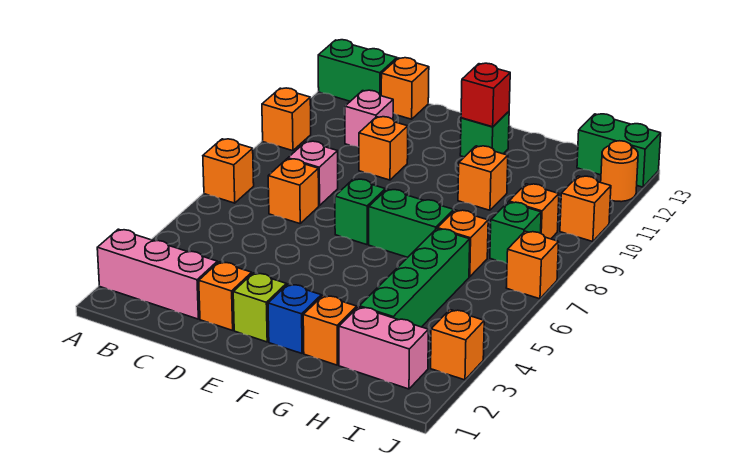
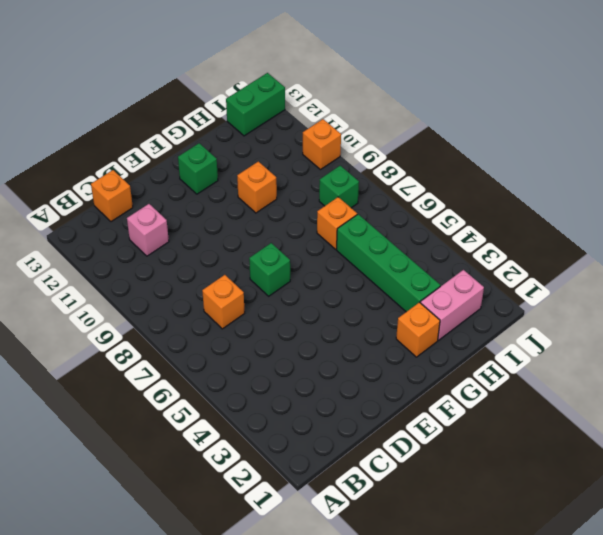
none -> pink 1x3 brick [97,229,217,319]
none -> orange 1x1 brick [203,139,254,203]
none -> orange 1x1 brick [262,88,311,151]

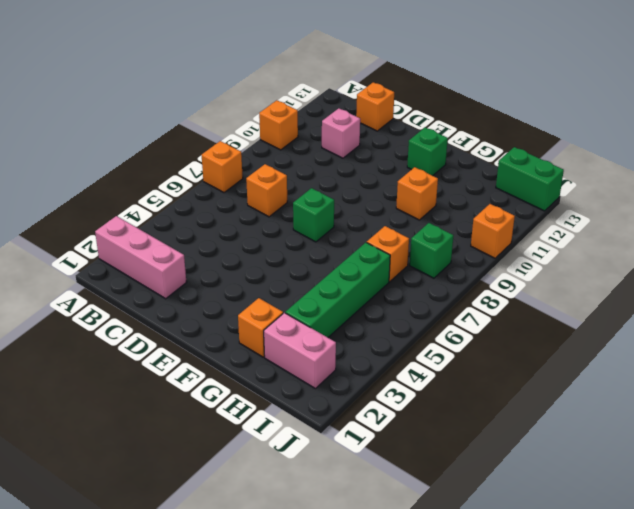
none -> green 1x2 brick [318,40,397,101]
none -> pink 1x1 brick [288,141,338,206]
none -> orange 1x1 brick [199,262,252,330]

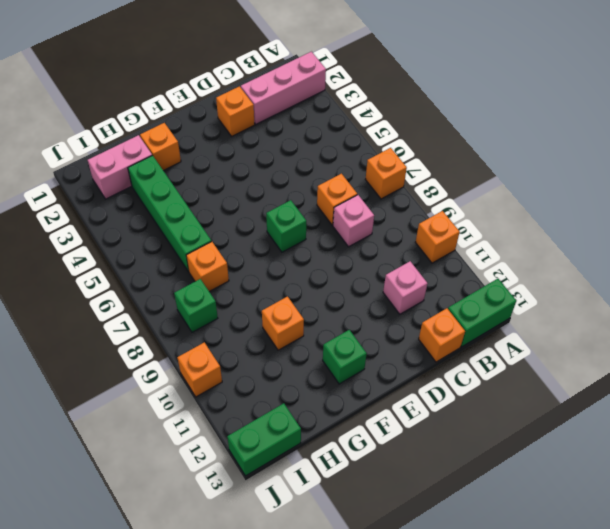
none -> orange 1x1 brick [359,117,408,180]
none -> lime 1x1 brick [233,273,286,342]
none -> blue 1x1 brick [268,284,321,353]

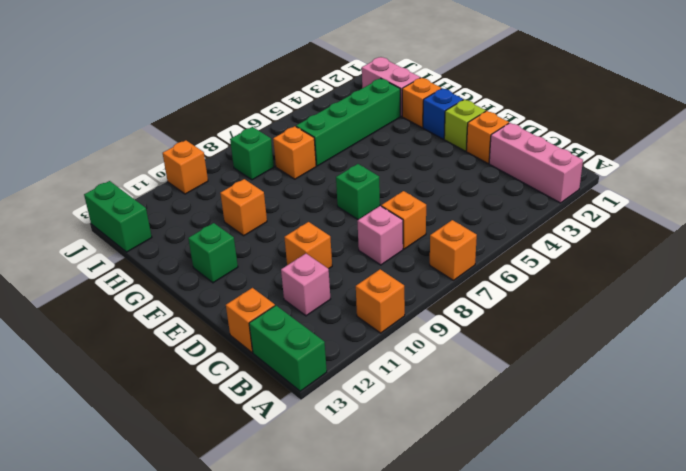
none -> green 1x2 brick [369,189,454,257]
none -> orange 1x1 brick [509,184,559,239]
none -> orange 1x1 brick [431,310,484,380]

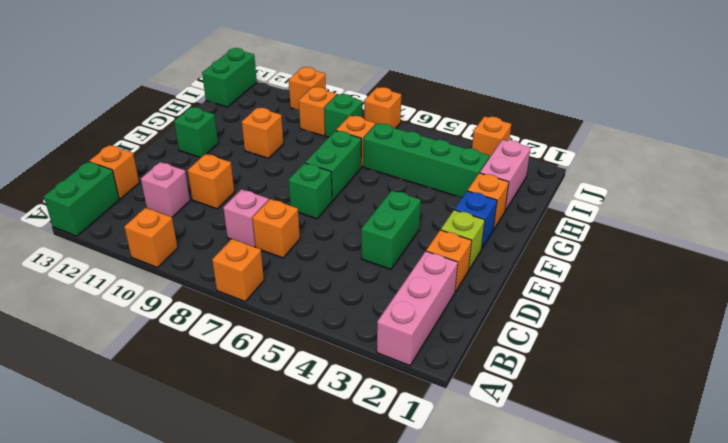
green 1x2 brick [361,191,421,269] -> none
none -> orange 1x1 round brick [601,141,638,202]
none -> red 1x1 brick [461,63,510,127]

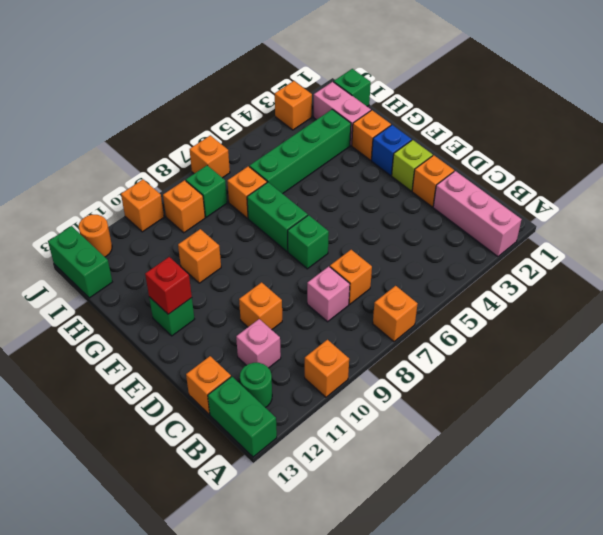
green 1x1 round brick [240,363,272,408] -> none
green 1x1 brick [334,69,371,106] -> none

